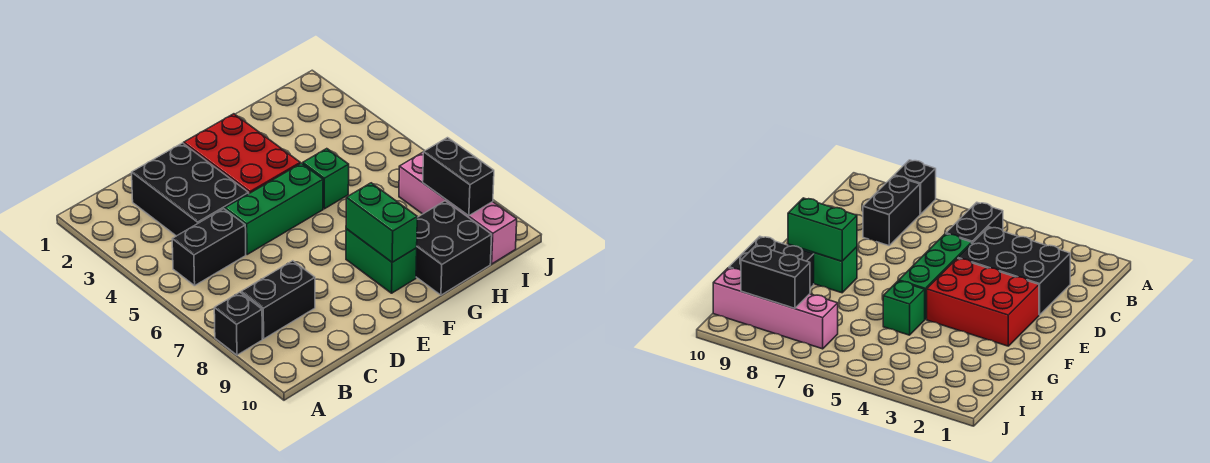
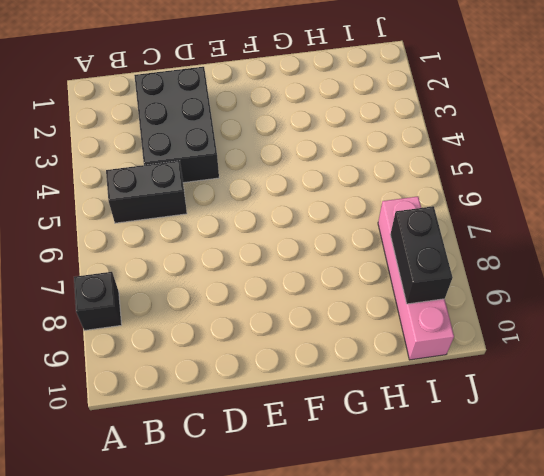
none -> black 1x2 brick [241,261,315,339]
none -> green 1x3 brick [225,163,323,255]
none -> red 2x3 brick [184,114,300,193]

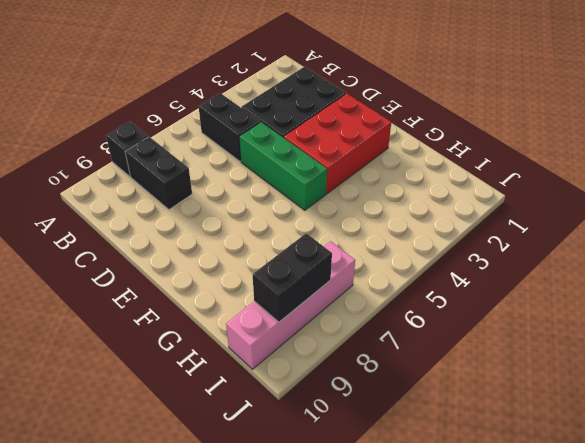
none -> green 1x2 brick [346,229,417,293]
none -> green 1x1 brick [303,149,349,209]
none -> black 2x2 brick [416,201,492,295]

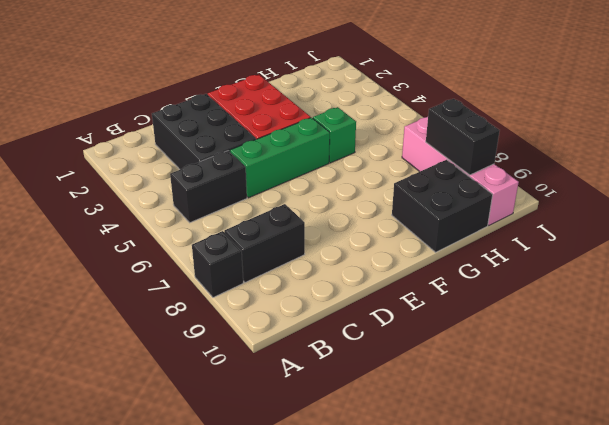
none -> green 1x2 brick [346,229,417,293]
none -> green 1x2 brick [346,183,417,262]

